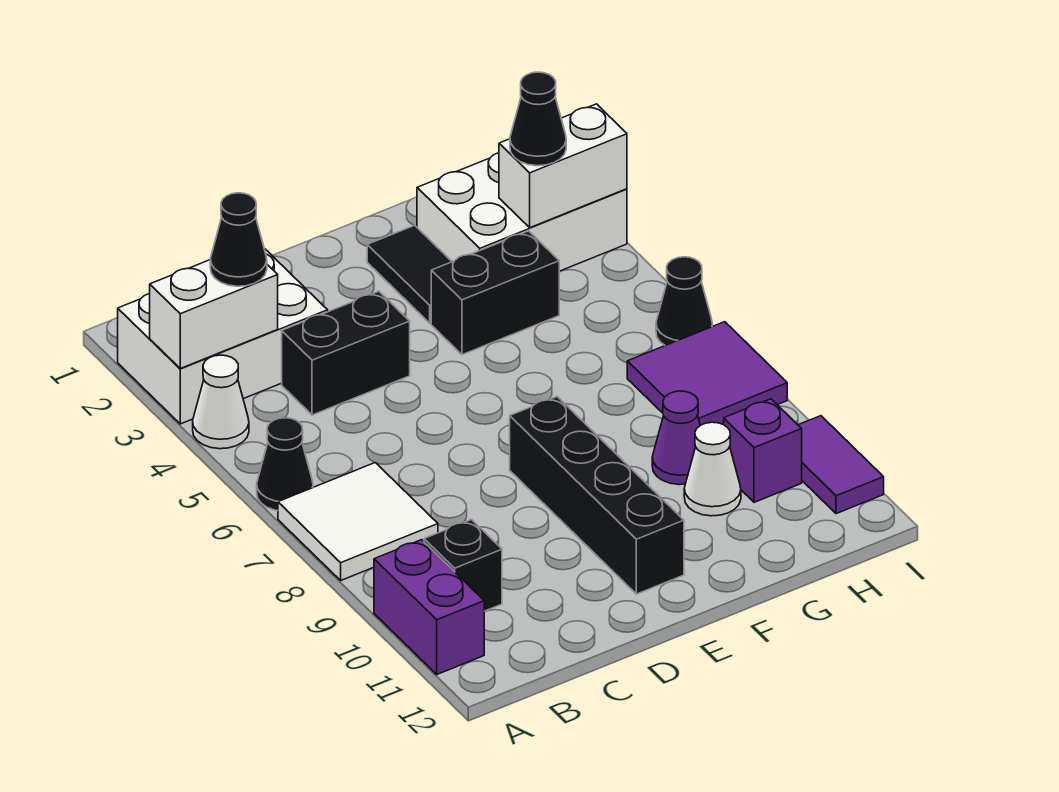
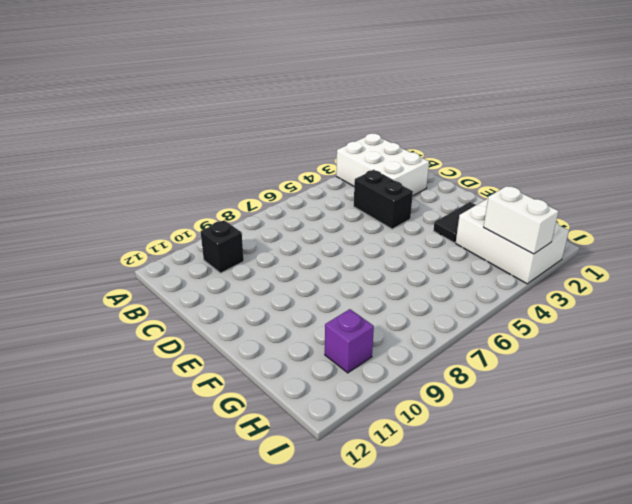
none -> white 1x1 cone [193,355,249,449]
none -> black 1x1 cone [257,418,313,511]
none -> white 2x2 tile [278,463,438,580]

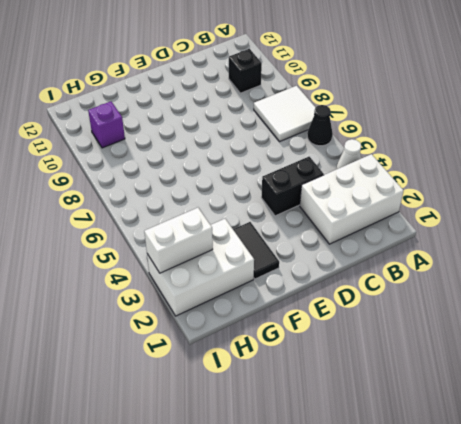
none -> purple 1x2 brick [374,540,484,674]
none -> black 1x4 brick [510,397,684,594]
none -> black 1x2 brick [431,231,559,355]

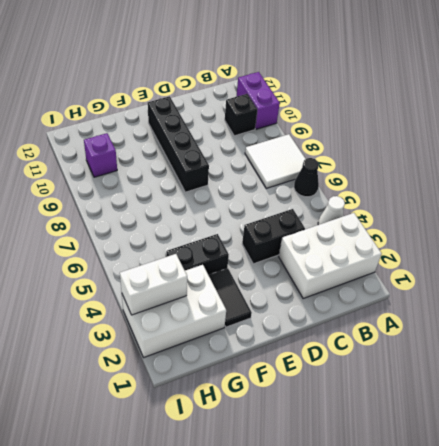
none -> purple 1x1 cone [652,391,700,485]
none -> white 1x1 cone [684,422,741,516]
none -> purple 2x2 tile [627,322,787,425]

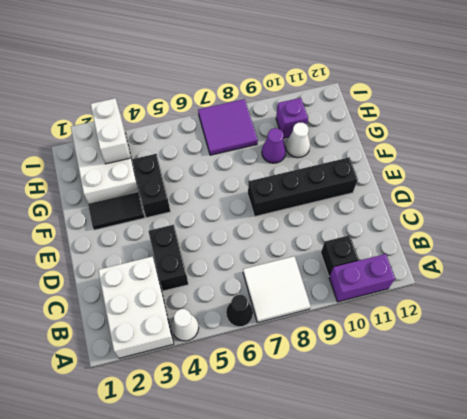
none -> black 1x1 cone [656,257,712,345]
none -> purple 1x2 tile [798,416,884,514]
none -> white 1x2 brick [150,260,278,368]

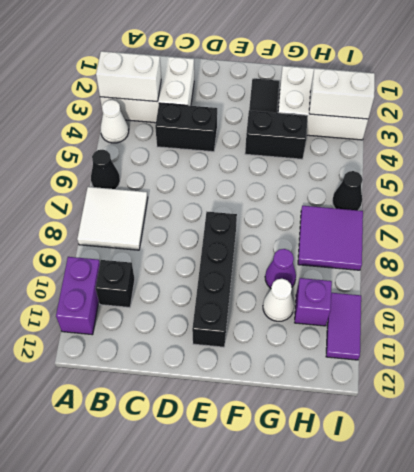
none -> black 1x1 cone [210,193,267,286]
none -> black 1x1 cone [510,72,566,166]

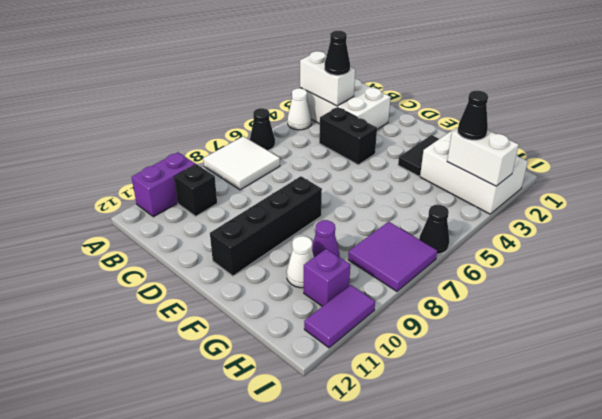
none -> black 1x2 brick [431,231,559,355]

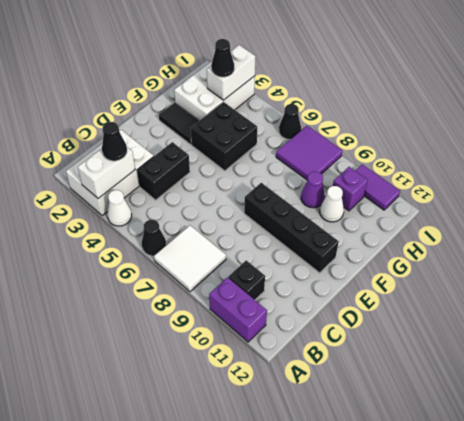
black 2x2 brick [191,102,257,171] -> black 1x2 brick [431,231,559,355]

